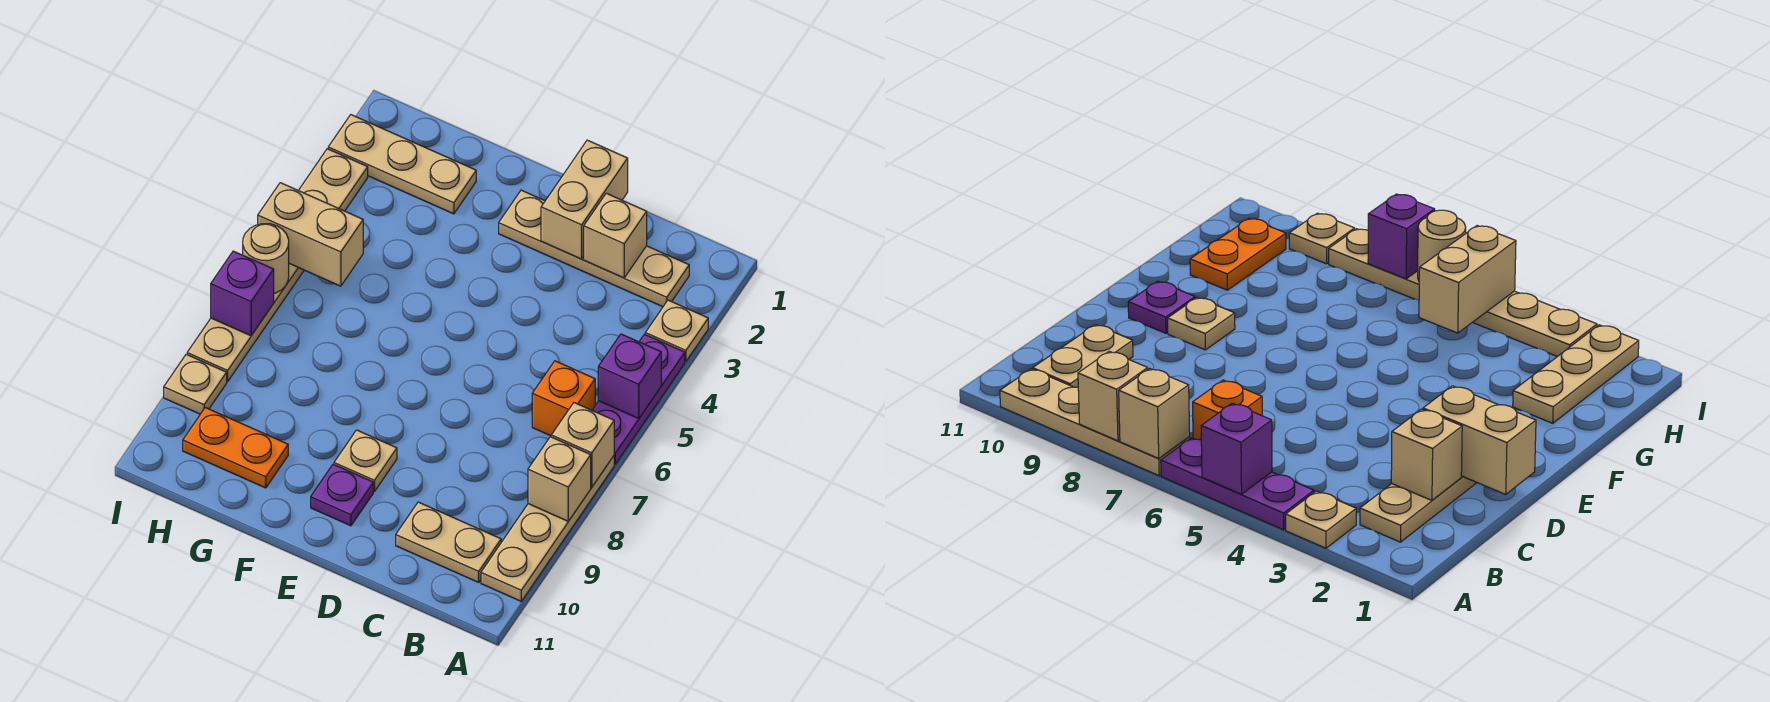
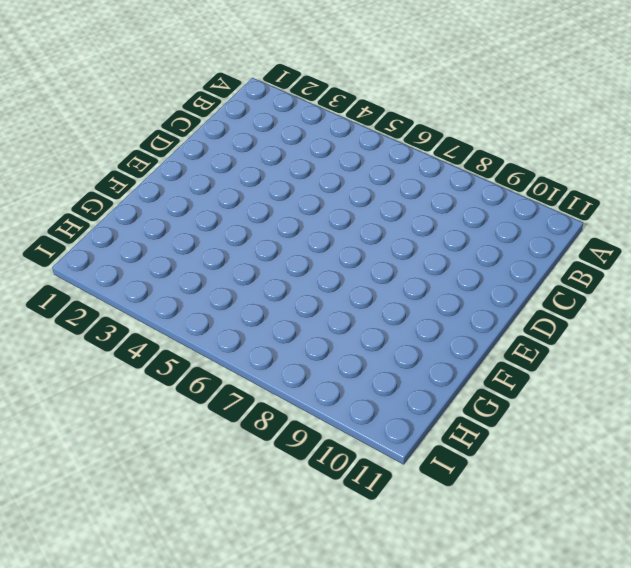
none -> tan 1x1 plate [645,300,708,362]
none -> purple 1x3 plate [592,334,685,464]
none -> tan 1x4 plate [481,456,614,601]

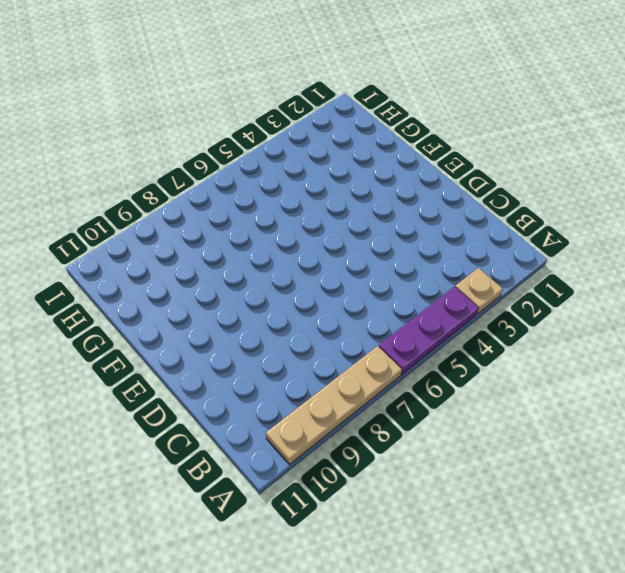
none -> tan 1x4 plate [499,190,689,307]
none -> orange 1x1 brick [532,361,595,436]
none -> tan 1x2 plate [396,502,501,582]

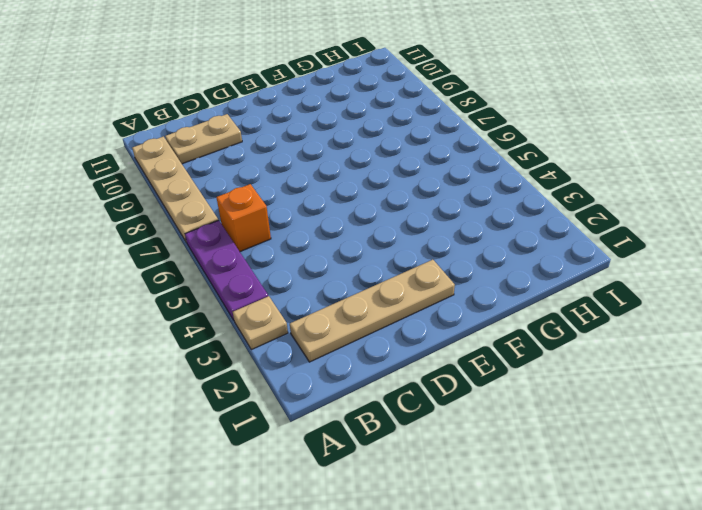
none -> tan 1x1 plate [334,430,397,492]
none -> purple 1x1 plate [311,464,373,526]
none -> tan 1x3 plate [328,115,476,214]

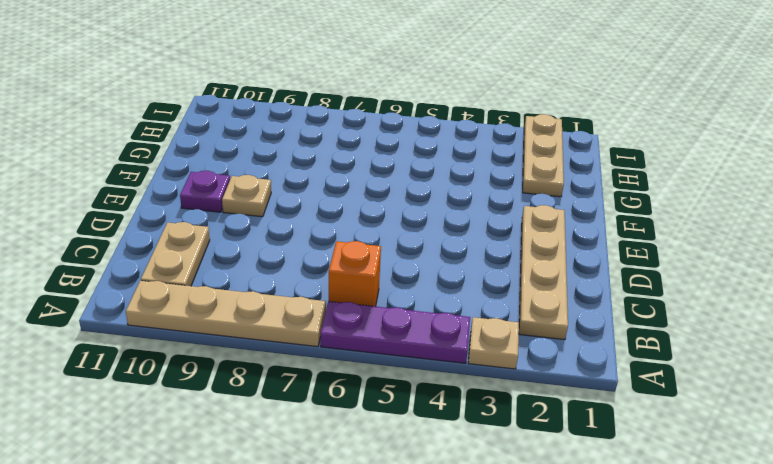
none -> orange 1x2 plate [183,408,288,488]
none -> tan 1x6 plate [187,149,368,382]
none -> tan 1x1 plate [164,354,227,414]

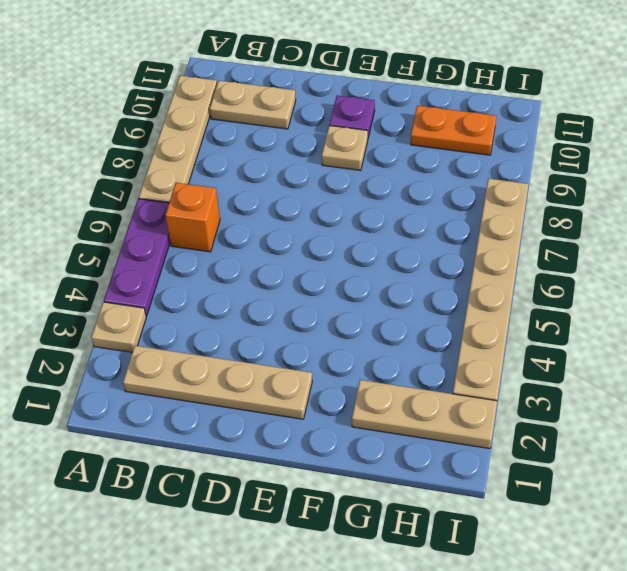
none -> tan 1x1 plate [164,354,227,414]
none -> purple 1x1 brick [598,334,661,419]
none -> tan 1x1 brick [551,403,614,487]

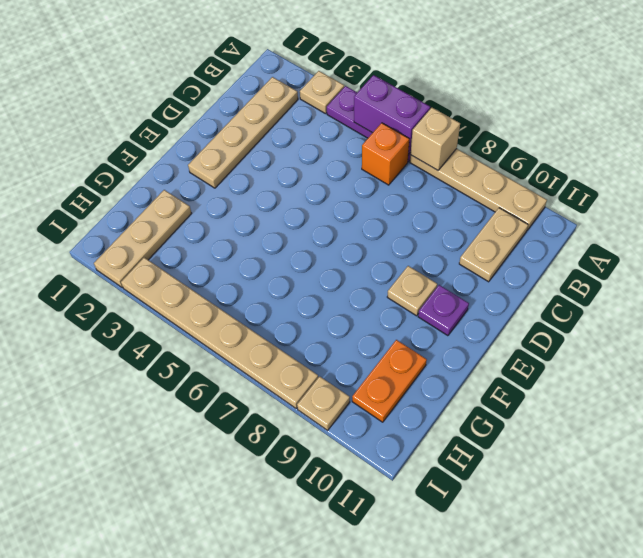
purple 1x2 brick [354,75,430,154] -> purple 1x1 brick [598,334,661,419]
none -> tan 1x1 brick [528,437,591,521]
none -> tan 1x1 brick [584,193,647,278]
none -> tan 1x2 brick [541,140,628,259]

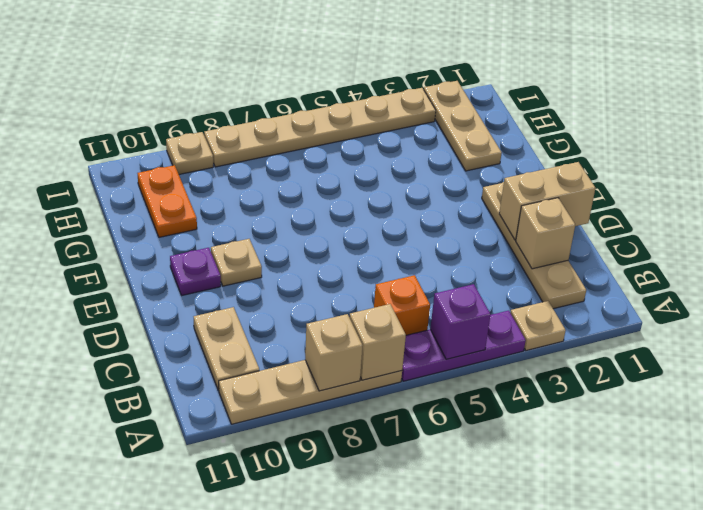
none -> tan 1x2 brick [258,183,363,286]
none -> tan 1x1 round brick [243,224,289,293]
none -> purple 1x1 brick [211,251,274,336]

